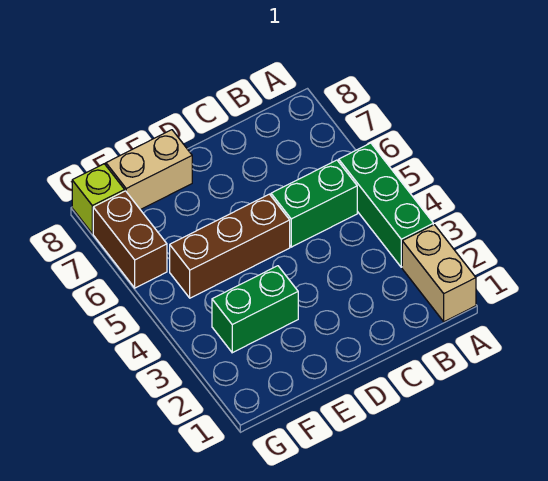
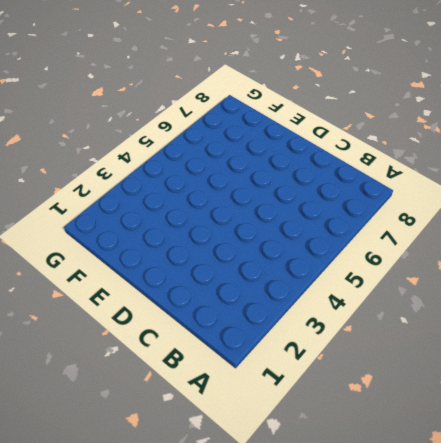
none -> tan 1x2 brick [402,225,476,322]
none -> green 1x3 brick [339,143,433,267]

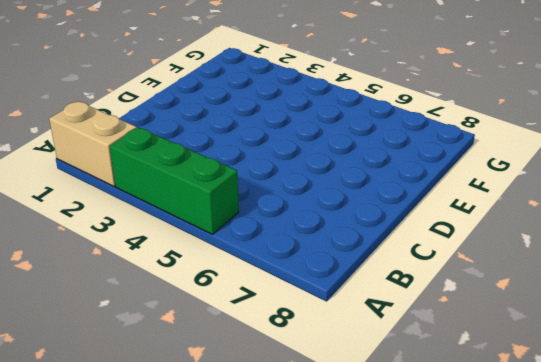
none -> green 1x2 brick [271,160,357,247]
none -> brown 1x3 brick [170,194,290,298]

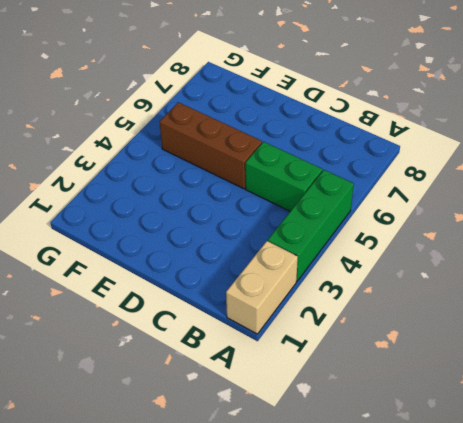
none -> green 1x2 brick [212,266,298,353]
none -> tan 1x2 brick [106,130,192,210]

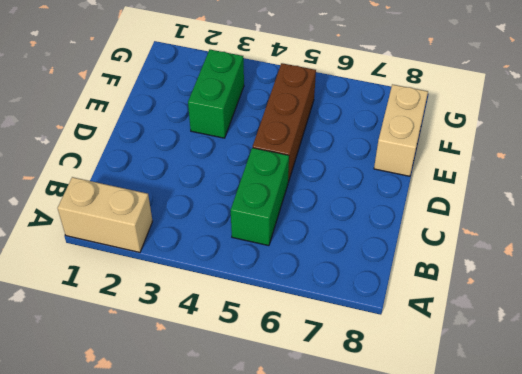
none -> green 1x3 brick [339,143,433,267]
none -> brown 1x2 brick [93,191,167,288]

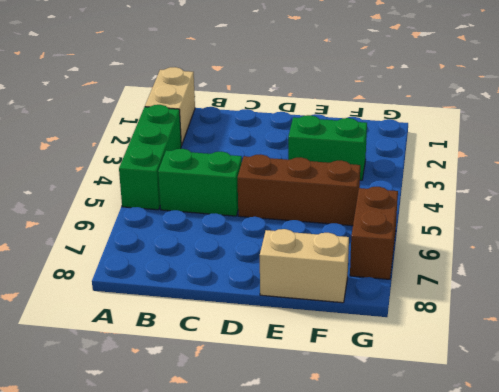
none -> lime 1x1 brick [72,164,125,234]

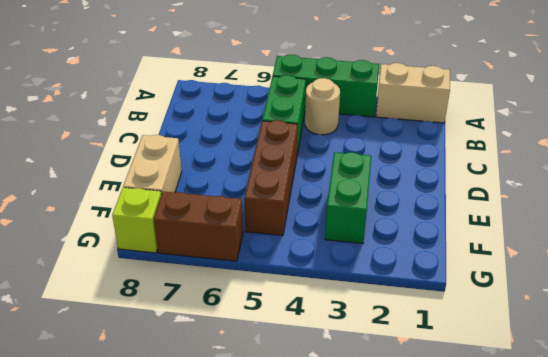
tan 1x1 round brick [305,78,340,135] -> none

